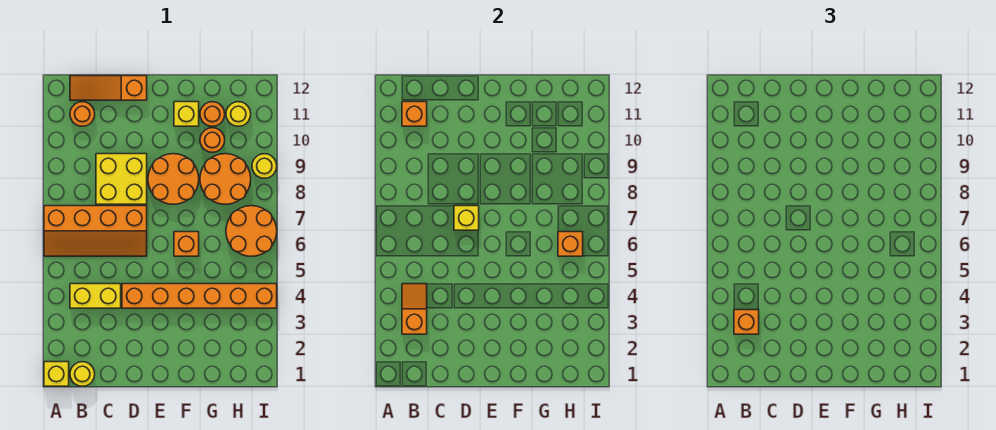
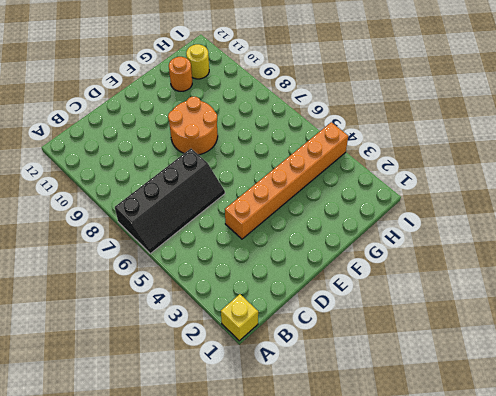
black 2x4 slope [115,149,225,254] -> orange 2x4 slope [44,206,147,256]
none -> yellow 1x1 round brick [70,362,95,386]
none -> yellow 1x2 brick [70,284,121,308]
none -> orange 1x1 round brick [70,102,95,126]

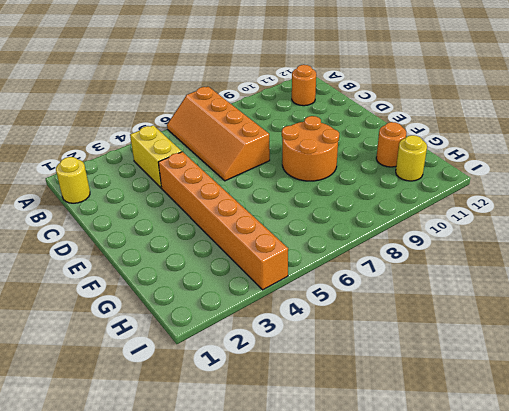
none -> yellow 1x1 brick [44,362,69,386]
none -> orange 1x3 slope [70,76,147,100]
none -> yellow 2x2 brick [96,154,147,204]

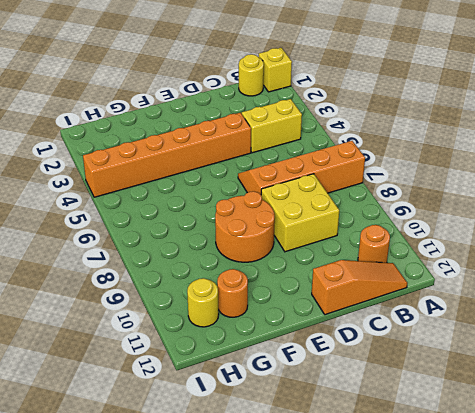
none -> orange 1x1 brick [174,232,199,256]
none -> yellow 1x1 brick [174,102,199,126]
none -> orange 2x2 round brick [200,154,251,204]

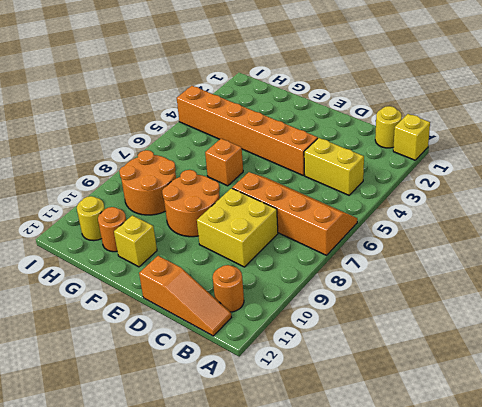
none -> orange 1x1 round brick [200,128,225,152]
none -> orange 2x2 round brick [226,206,277,256]
none -> yellow 1x1 round brick [252,154,277,178]

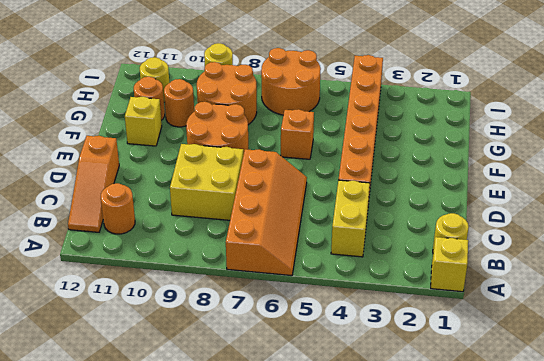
none -> orange 1x2 slope [402,284,427,334]
none -> orange 1x1 brick [402,102,427,126]
none -> yellow 1x1 brick [454,206,479,230]

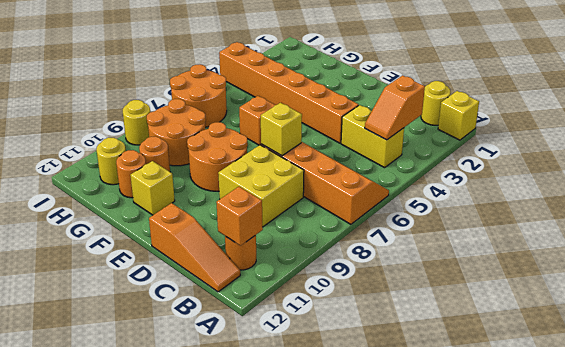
none -> orange 1x1 brick [558,232,583,256]
none -> orange 1x1 brick [734,310,759,334]

